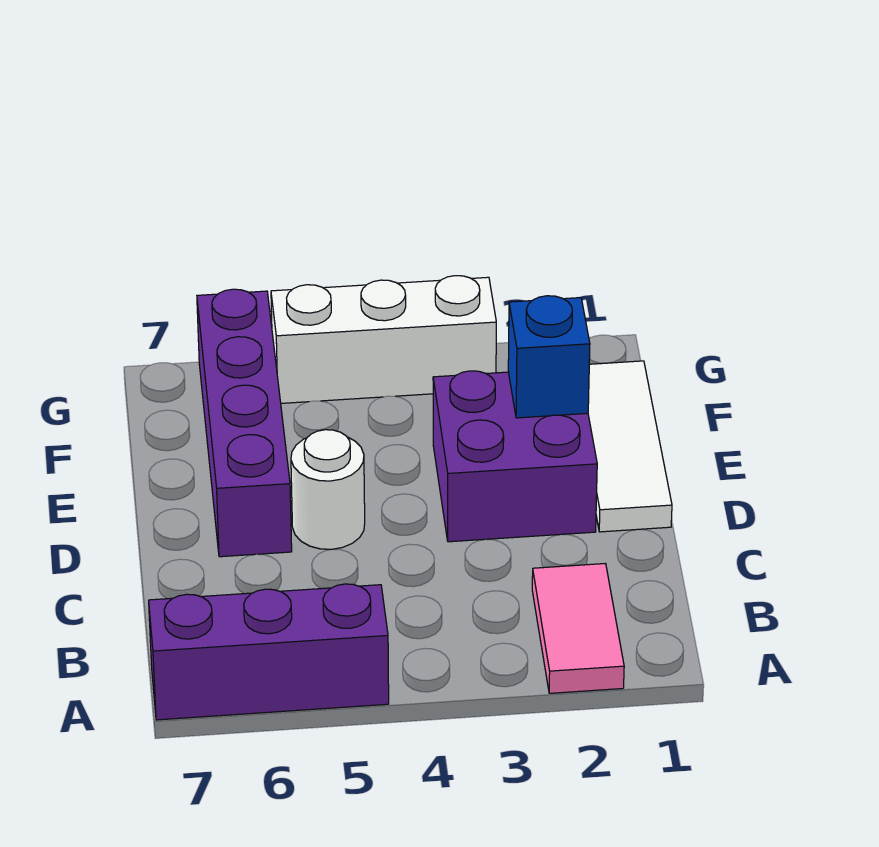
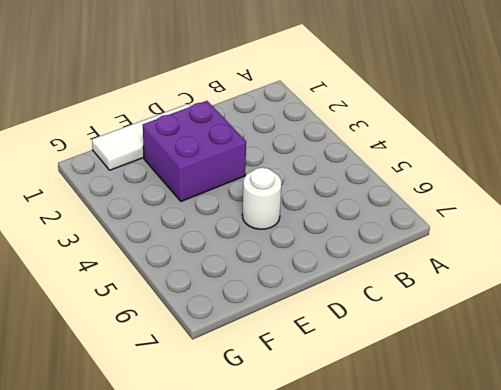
none -> pink 1x2 tile [532,564,624,693]
none -> purple 1x3 brick [149,584,389,720]

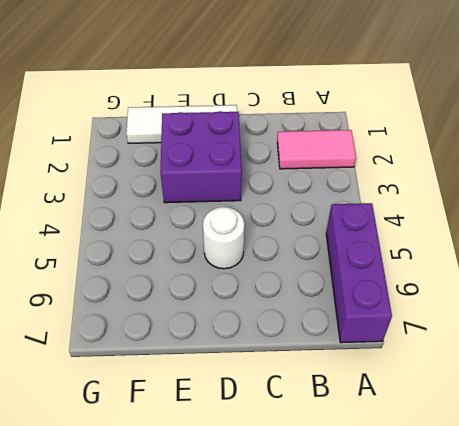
none -> purple 1x4 brick [197,289,292,557]
none -> white 1x3 brick [271,276,496,403]

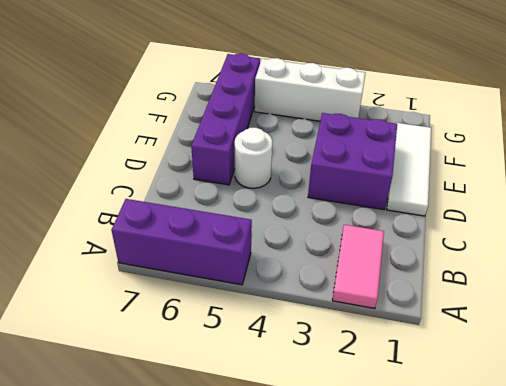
none -> blue 1x1 brick [508,296,590,418]

